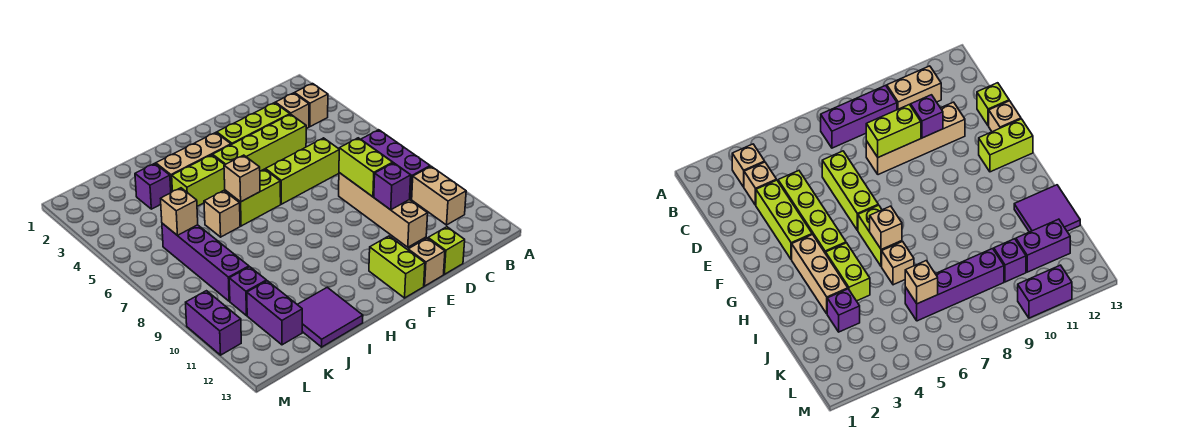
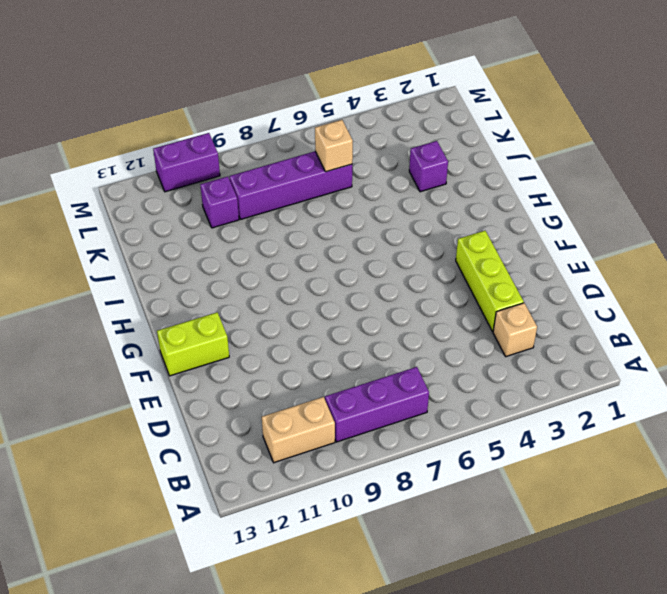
none -> tan 1x1 brick [295,84,328,127]
none -> lime 1x4 brick [213,114,306,171]
none -> lime 1x3 brick [265,138,339,204]

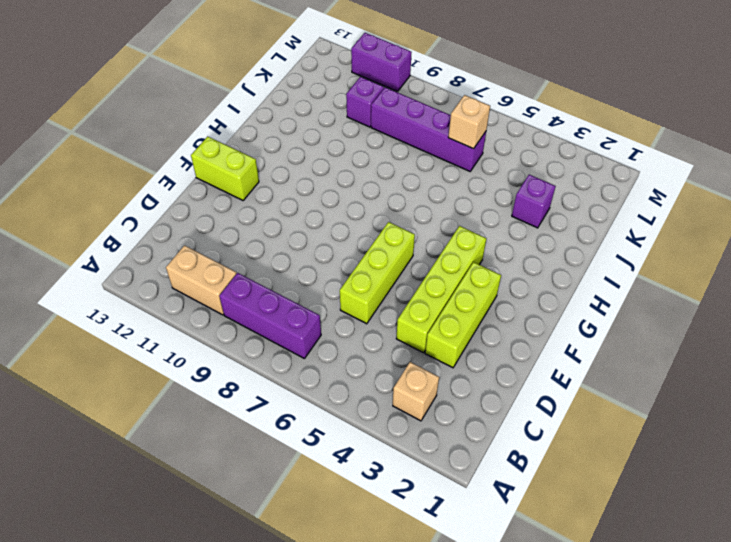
none -> tan 1x1 brick [275,93,309,129]
none -> tan 1x4 brick [339,173,428,247]
none -> lime 1x1 brick [428,227,465,274]

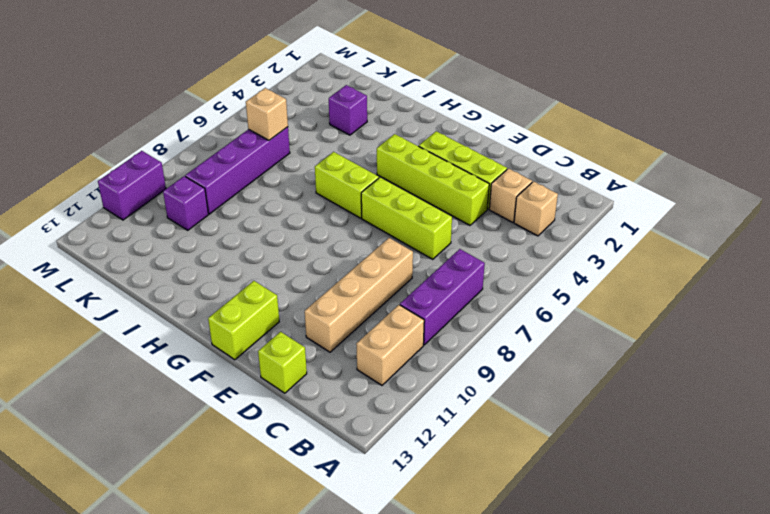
none -> tan 1x1 brick [408,238,445,286]
none -> tan 1x3 brick [156,133,231,192]
none -> lime 1x2 brick [172,155,225,206]

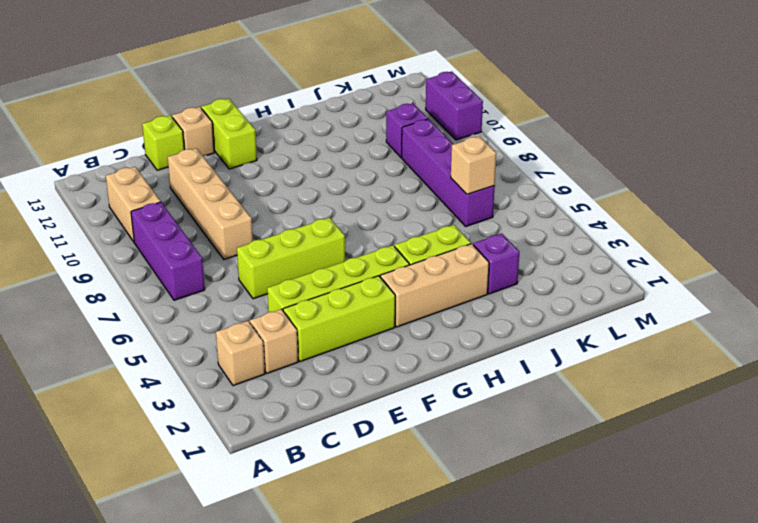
none -> lime 1x2 brick [225,169,281,226]
none -> tan 1x1 brick [204,191,240,237]
none -> purple 2x2 tile [297,287,363,347]

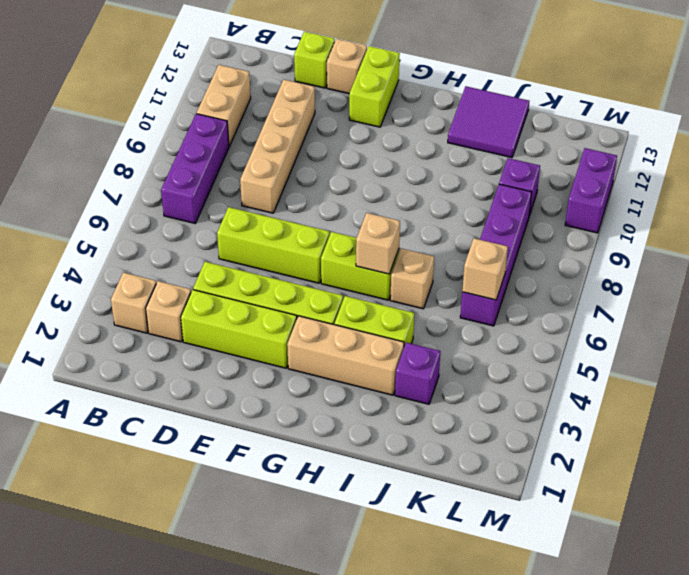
none -> purple 1x2 brick [247,281,302,345]
none -> lime 1x2 brick [339,138,393,197]
none -> purple 1x1 brick [374,163,411,210]

